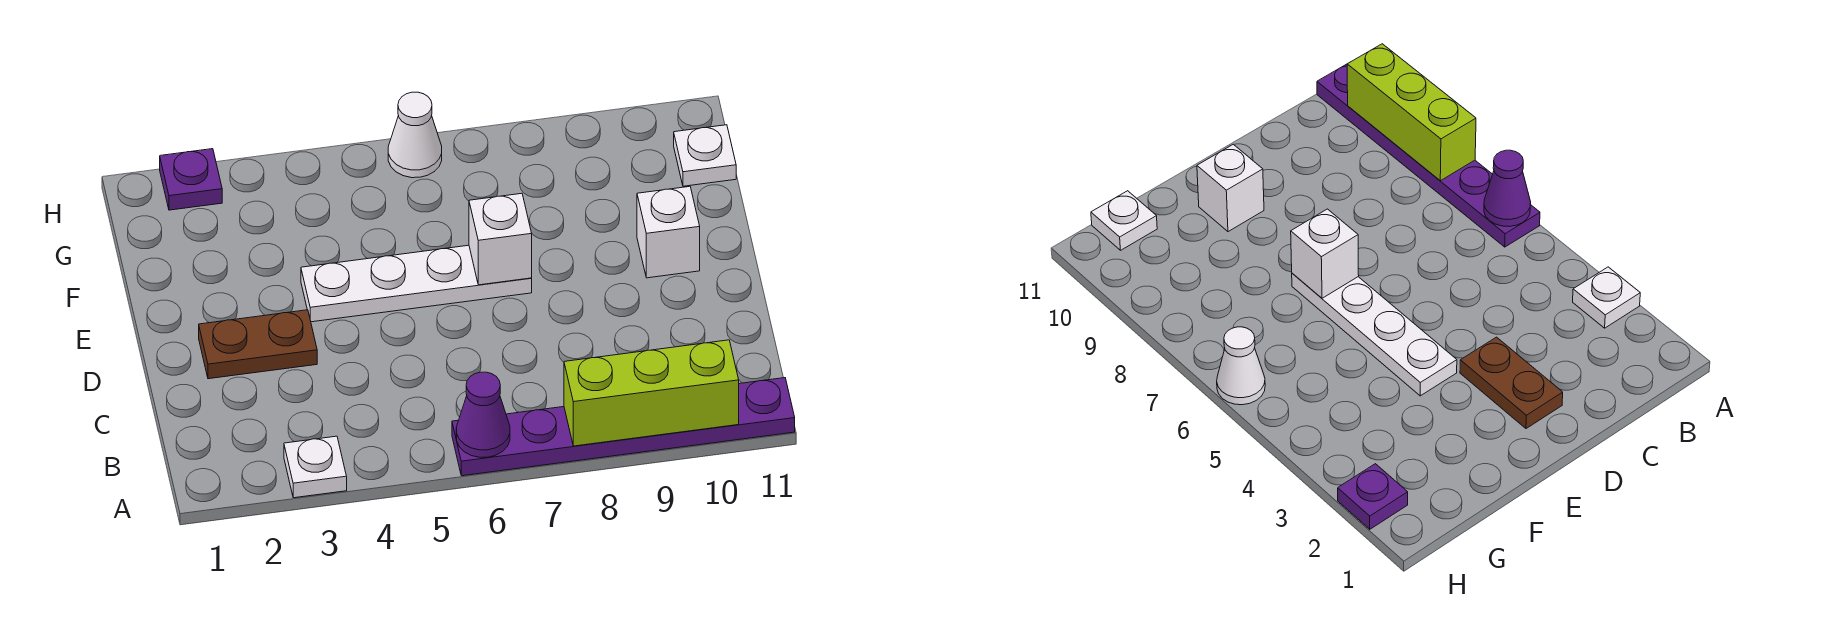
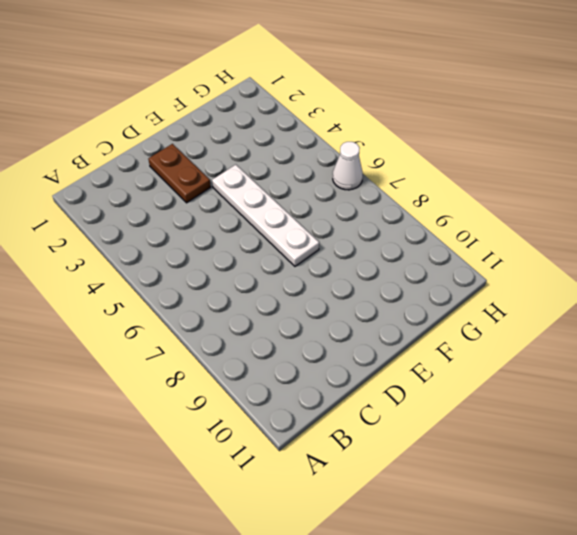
none -> white 1x1 plate [284,436,347,498]
none -> purple 1x6 plate [452,378,795,476]

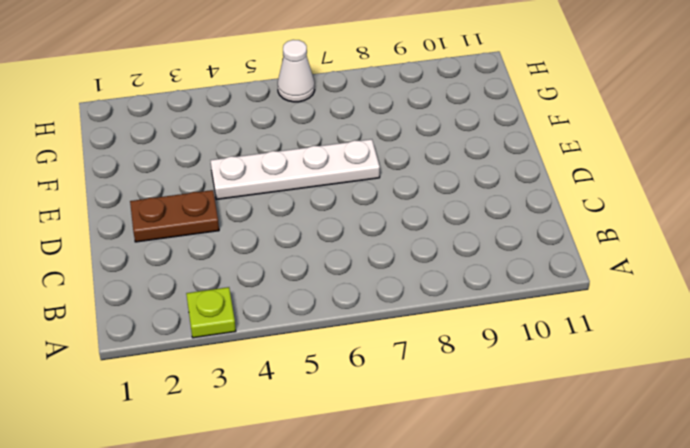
lime 1x1 plate [186,287,236,338] -> white 1x1 plate [284,436,347,498]
none -> purple 1x6 plate [452,378,795,476]
none -> white 1x1 brick [637,186,700,278]

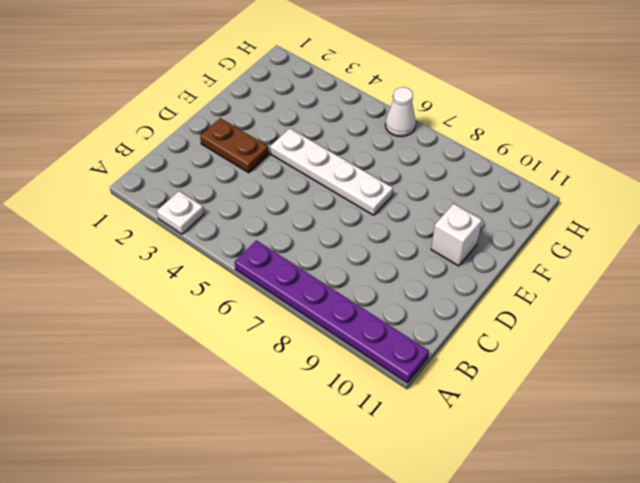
none -> white 1x1 plate [674,125,736,186]
none -> purple 1x1 plate [160,149,222,210]

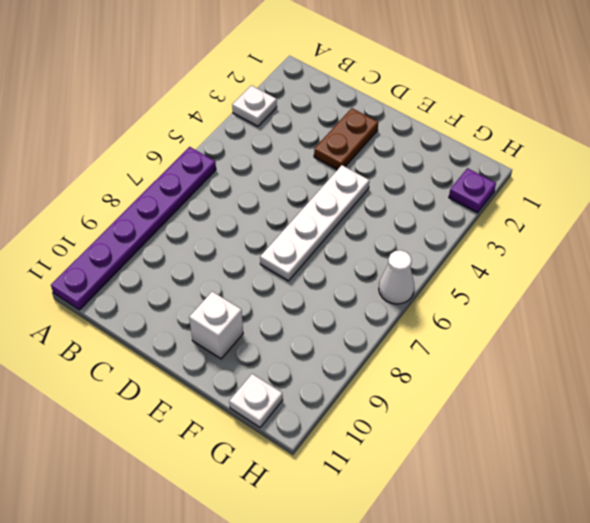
none -> purple 1x1 cone [456,372,510,457]
none -> lime 1x3 brick [564,340,739,446]

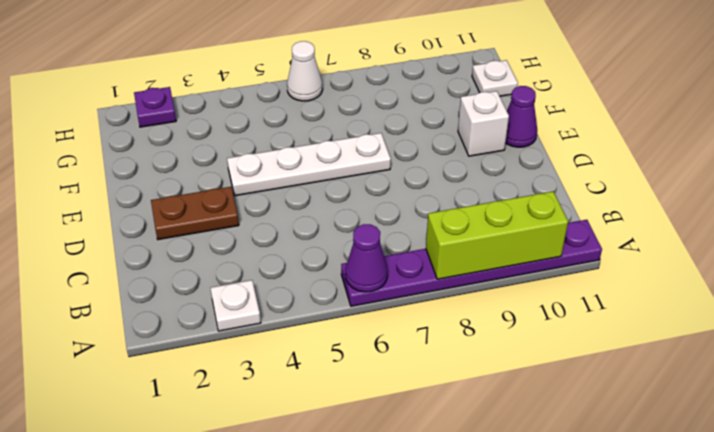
purple 1x1 cone [506,86,537,147] -> none
none -> white 1x1 brick [469,193,532,285]

